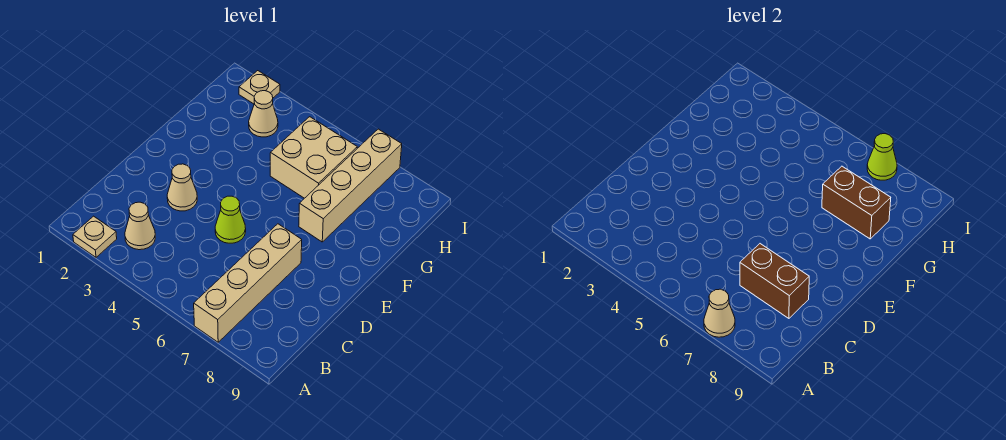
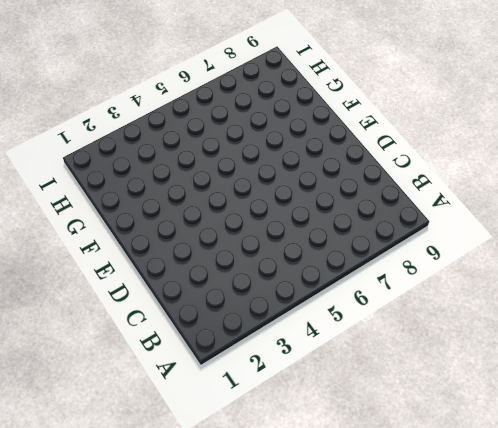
none -> tan 1x1 plate [73,216,117,257]
none -> tan 1x4 brick [194,224,302,342]
none -> tan 1x1 cone [125,202,155,250]

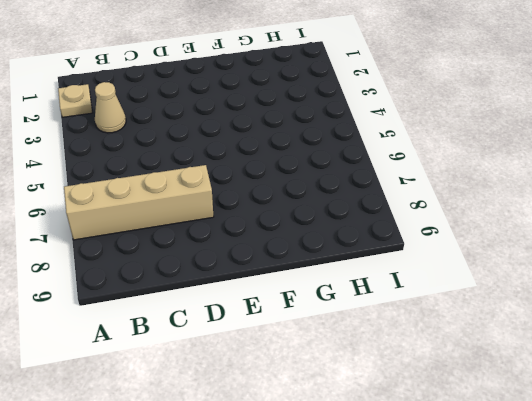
none -> tan 1x1 cone [167,164,197,211]
none -> lime 1x1 cone [215,196,246,243]
none -> tan 1x4 brick [299,129,402,242]

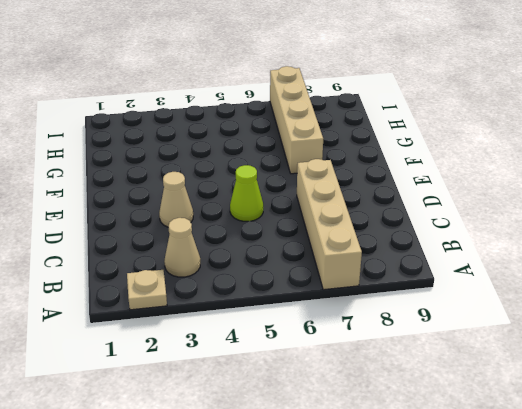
none -> tan 2x2 brick [270,117,357,198]
none -> tan 1x1 cone [249,91,278,137]
none -> tan 1x1 plate [239,71,280,104]

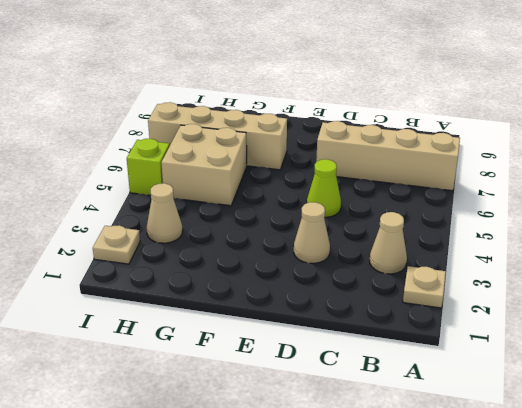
lime 1x1 brick [127,139,170,195] -> none
none -> tan 1x1 cone [704,289,735,337]
none -> brown 1x2 brick [740,244,809,318]
none -> brown 1x2 brick [822,166,891,239]

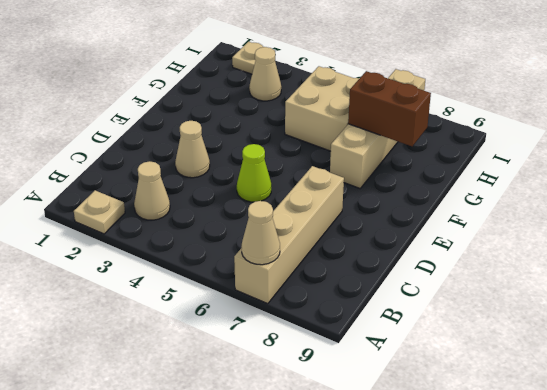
none -> brown 1x2 brick [740,244,809,318]
none -> lime 1x1 cone [867,134,897,180]

